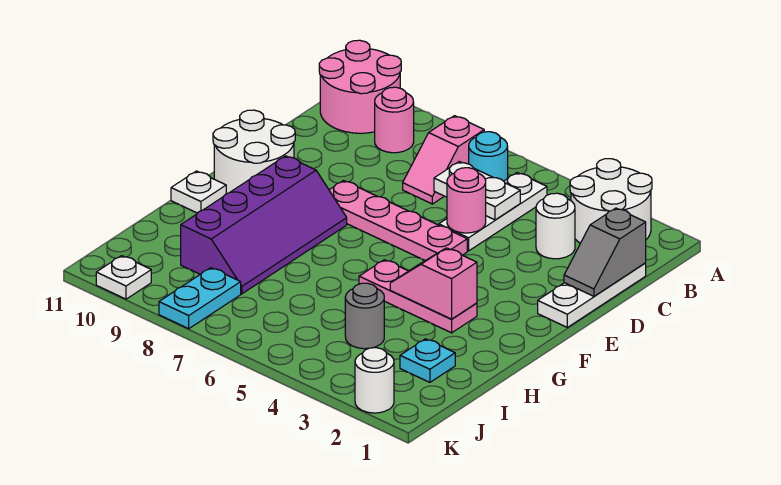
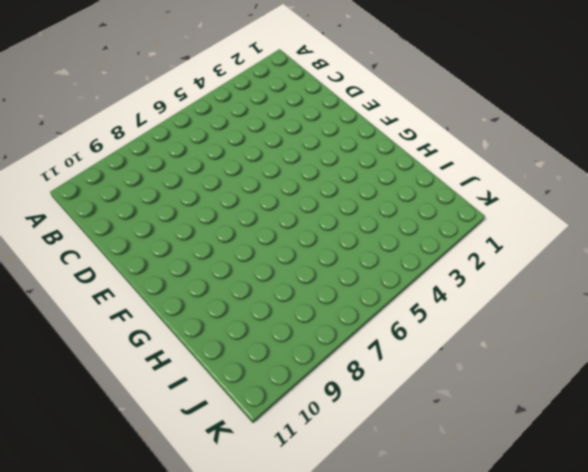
none -> white 2x2 round brick [570,159,652,243]
none -> pink 2x2 round brick [319,40,401,133]
none -> white 1x3 plate [439,173,547,251]

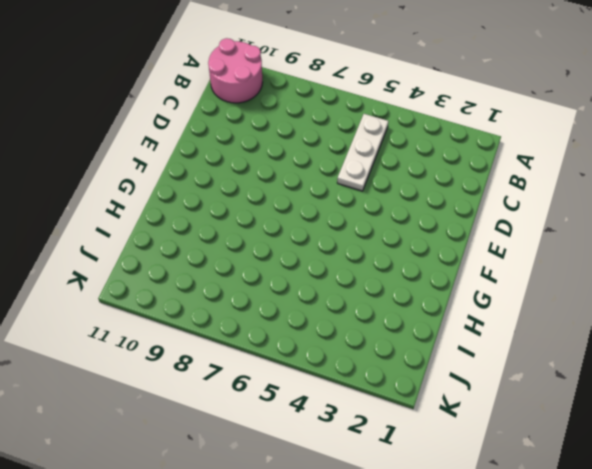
none -> white 2x2 round brick [570,159,652,243]
none -> cyan 1x1 round brick [469,132,508,181]
none -> pink 1x2 slope [403,116,484,204]

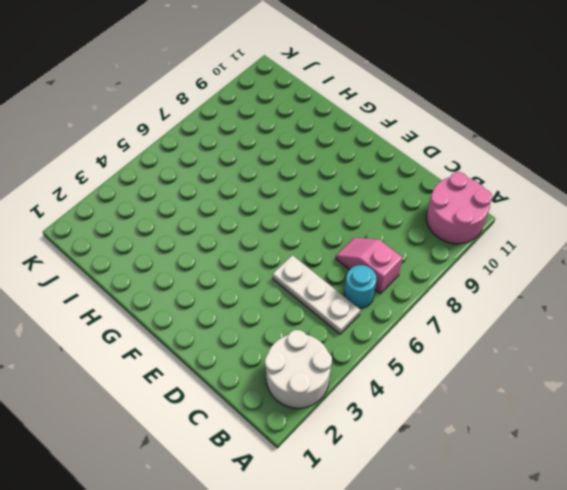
none -> pink 1x1 round brick [375,87,414,153]
none -> white 1x3 plate [538,263,646,327]
none -> white 1x1 round brick [536,193,575,259]

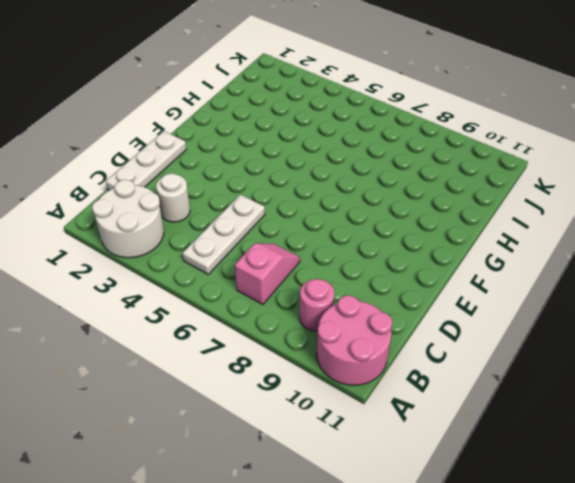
none -> cyan 1x1 round brick [469,132,508,181]
none -> pink 1x4 plate [329,181,467,260]
none -> white 2x2 round brick [213,110,295,194]

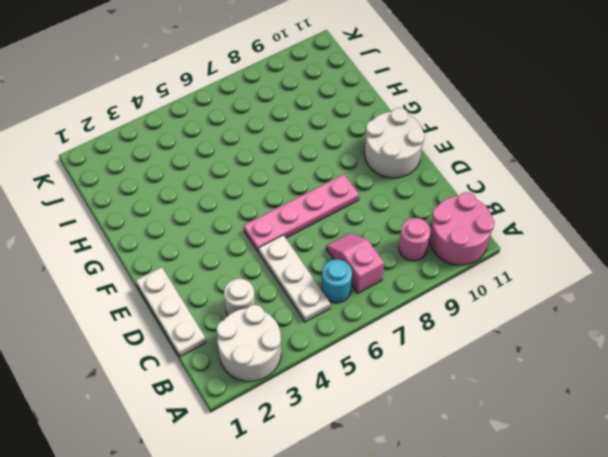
none -> purple 2x4 slope [181,156,347,294]
none -> pink 1x3 plate [359,260,477,333]
none -> white 1x1 plate [171,171,226,213]

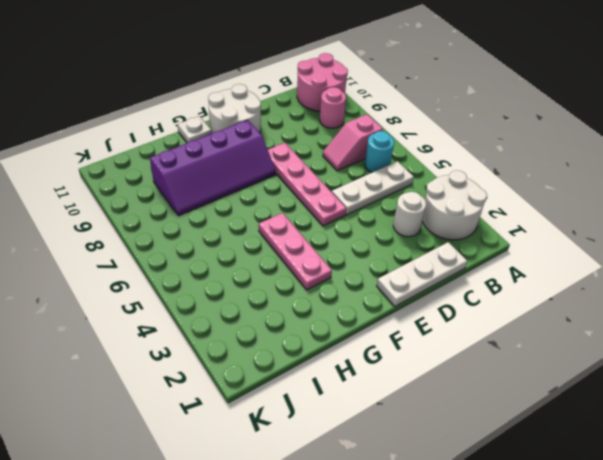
none -> cyan 1x1 plate [400,339,455,382]
none -> grey 1x1 round brick [345,283,384,349]
none -> cyan 1x2 plate [159,268,241,329]

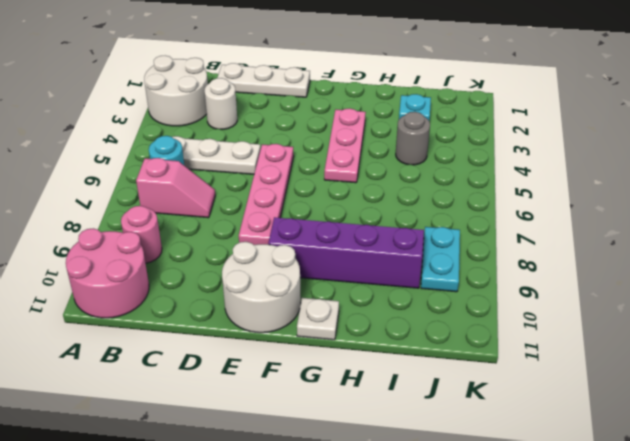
cyan 1x2 plate [421,227,460,292] -> cyan 1x2 plate turned to [159,268,241,329]
none -> white 1x1 round brick [355,348,394,413]
none -> white 1x1 plate [96,256,151,299]
none -> grey 1x2 slope [564,208,646,296]

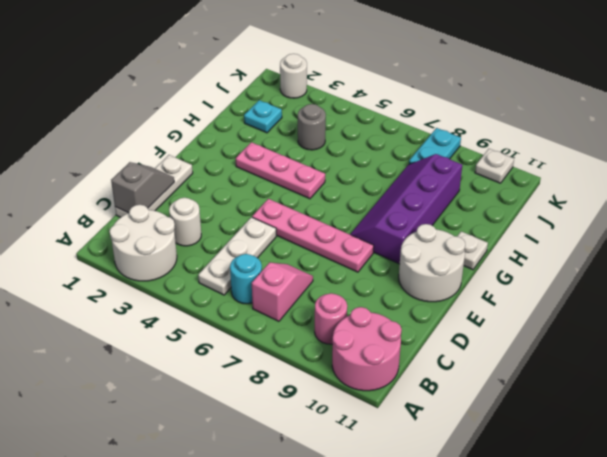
none -> white 1x2 plate [434,162,520,220]
none -> pink 1x1 round brick [447,168,486,233]
none -> pink 1x2 slope [390,248,477,319]

